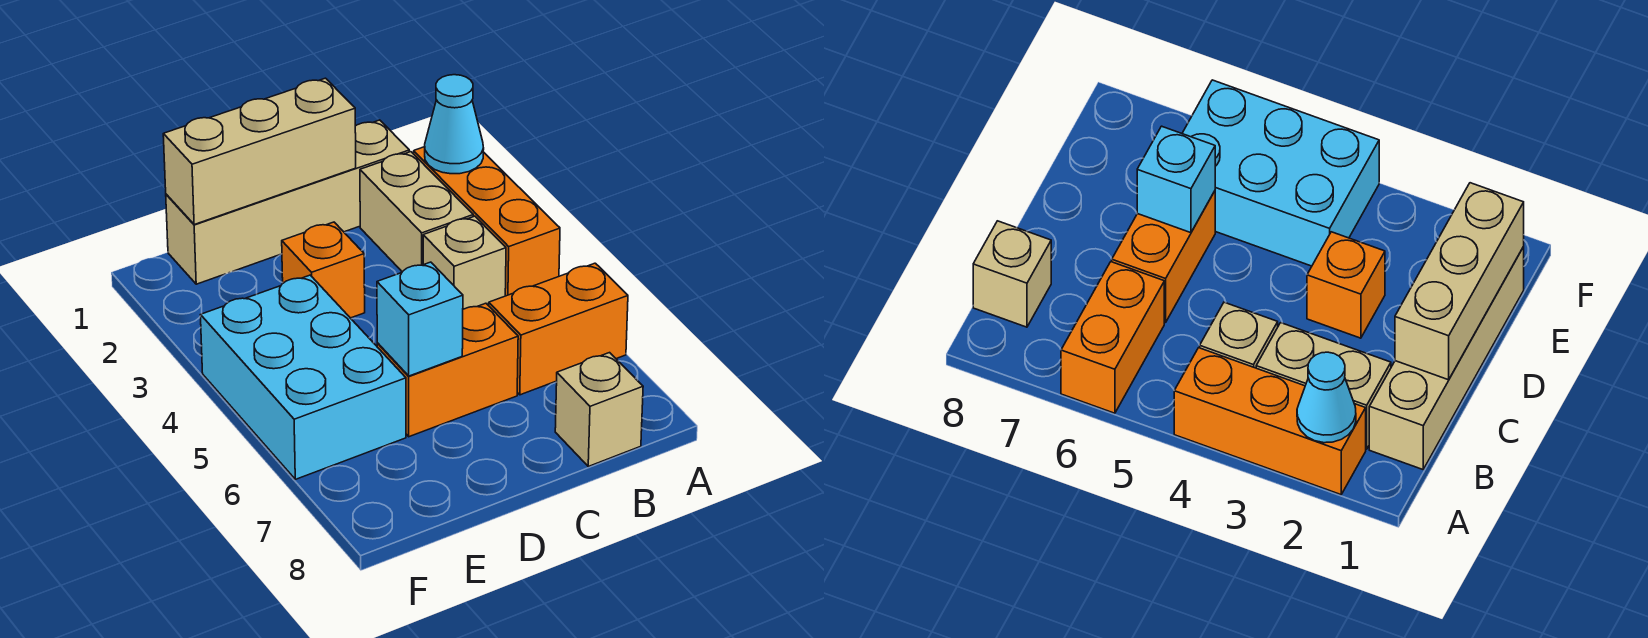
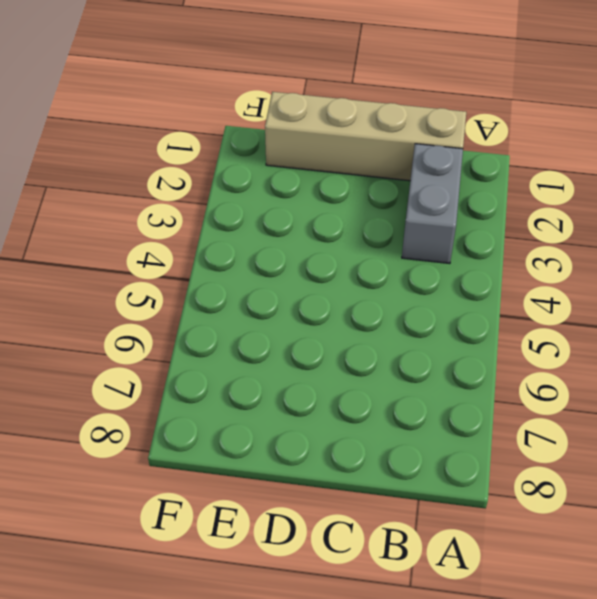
grey 1x2 brick [402,144,463,264] -> tan 1x2 brick [360,152,473,272]
none -> orange 1x3 brick [414,147,560,296]
none -> orange 1x2 brick [489,263,628,395]
none -> tan 1x1 brick [423,216,506,309]

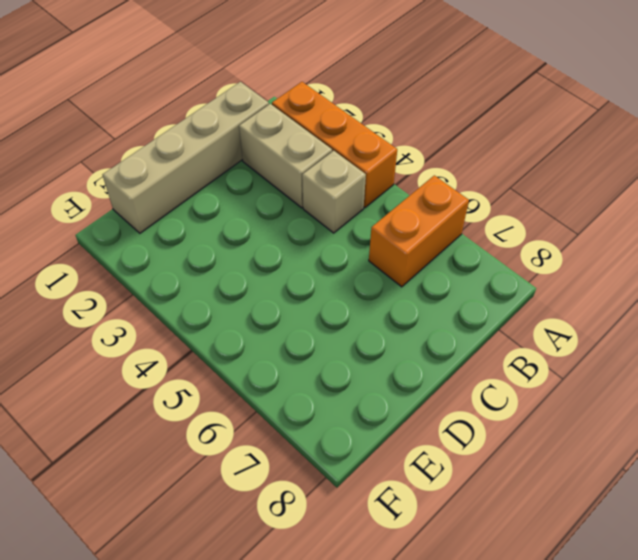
none -> tan 1x1 brick [555,353,643,466]
none -> orange 1x2 brick [377,303,518,437]
none -> orange 1x1 brick [282,222,365,318]

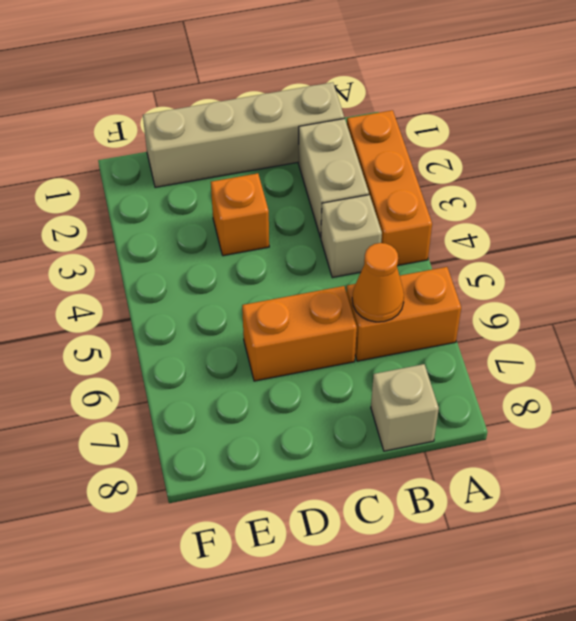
orange 1x1 cone [352,243,404,322] -> none
none -> cyan 2x3 brick [201,275,406,479]
none -> cyan 1x1 cone [425,75,484,174]
none -> tan 1x3 brick [163,78,356,225]

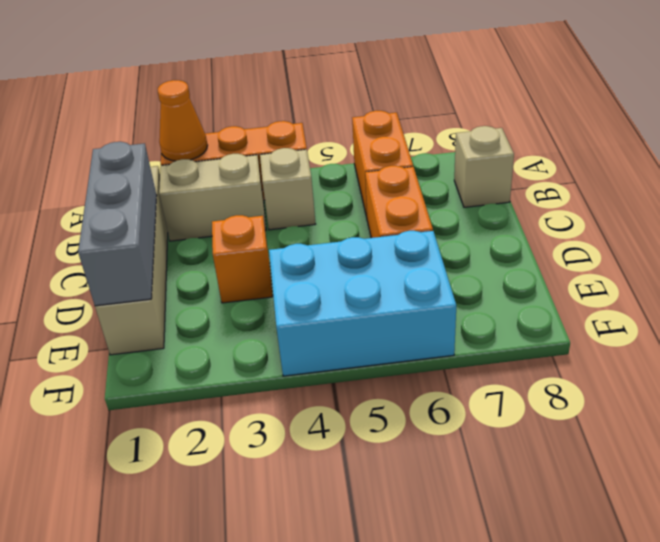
orange 1x1 cone [158,80,208,161] -> cyan 1x1 cone [425,75,484,174]
grey 1x3 brick [78,142,157,306] -> tan 1x3 brick [163,78,356,225]
none -> cyan 1x1 brick [377,262,463,376]

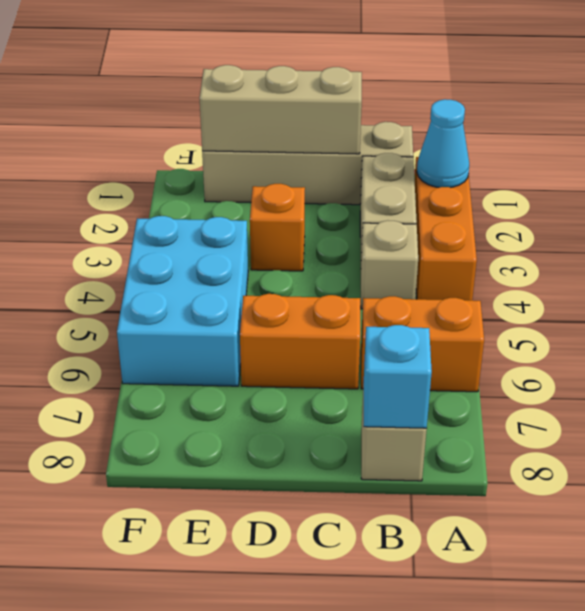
cyan 1x1 brick [364,325,432,428] -> cyan 1x1 brick moved to [377,262,463,376]

